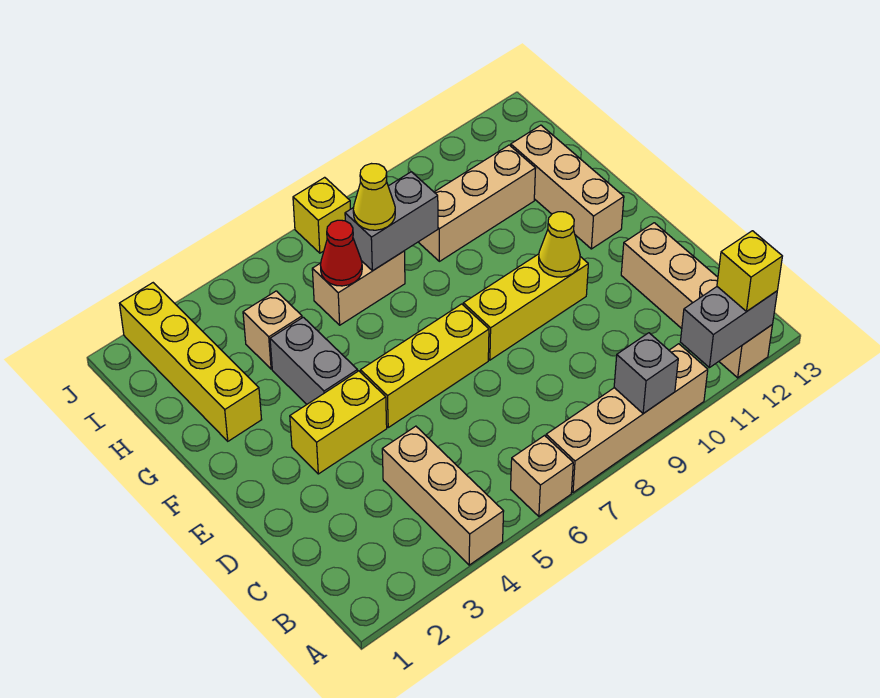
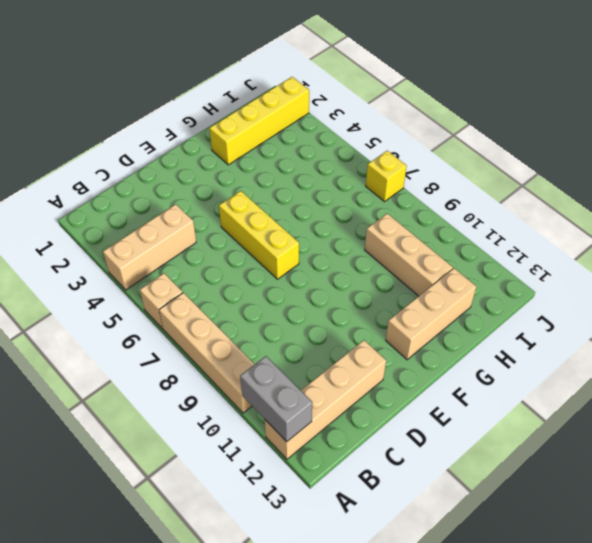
none -> yellow 1x2 brick [290,371,387,474]
none -> yellow 1x3 brick [463,254,588,360]
none -> grey 1x2 brick [270,317,358,404]

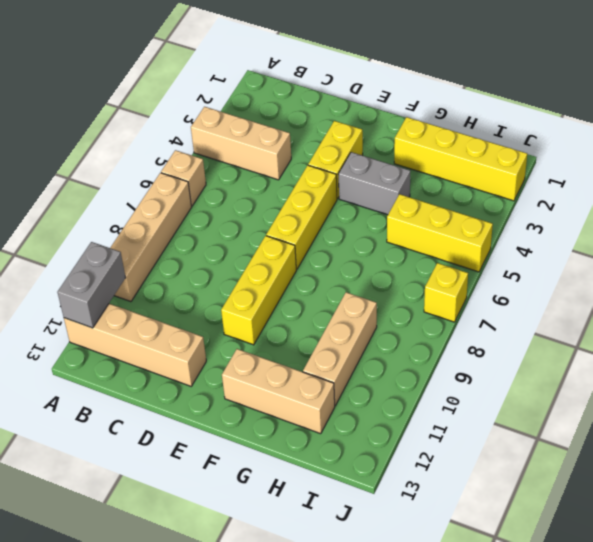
yellow 1x3 brick [387,194,493,272] -> none
none -> tan 1x1 brick [243,291,302,369]
none -> tan 1x2 brick [312,251,405,325]
none -> grey 1x1 brick [614,333,678,414]

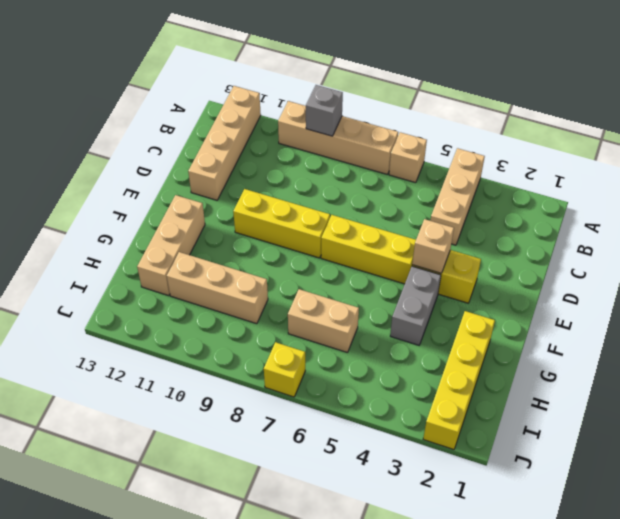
tan 1x1 brick [412,219,454,273] -> tan 1x1 brick moved to [243,291,302,369]
none -> grey 1x2 brick [680,287,777,368]
none -> yellow 1x1 cone [539,212,580,277]
none -> red 1x1 cone [321,220,362,286]

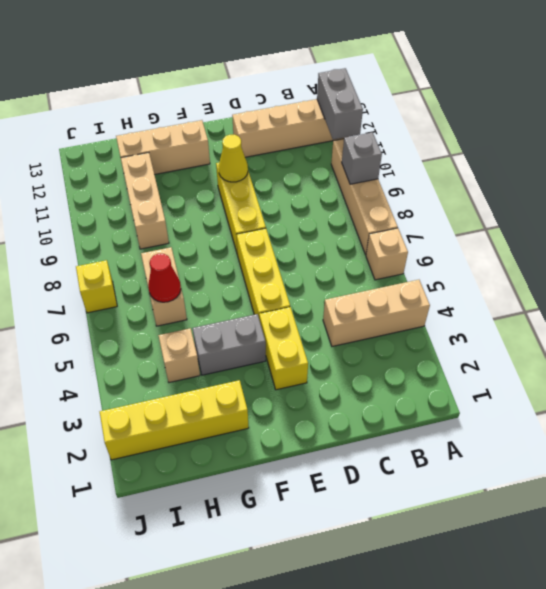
none -> grey 1x2 brick [345,172,438,271]
none -> yellow 1x1 brick [717,231,782,311]
none -> yellow 1x1 cone [353,164,395,230]

